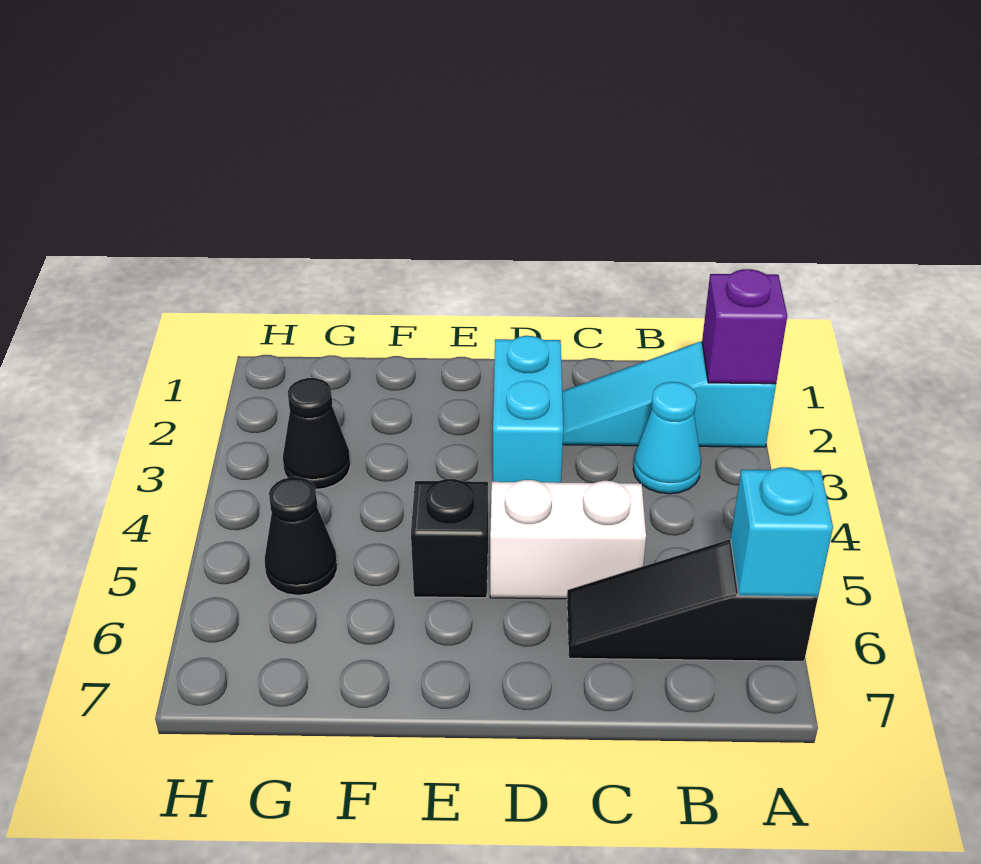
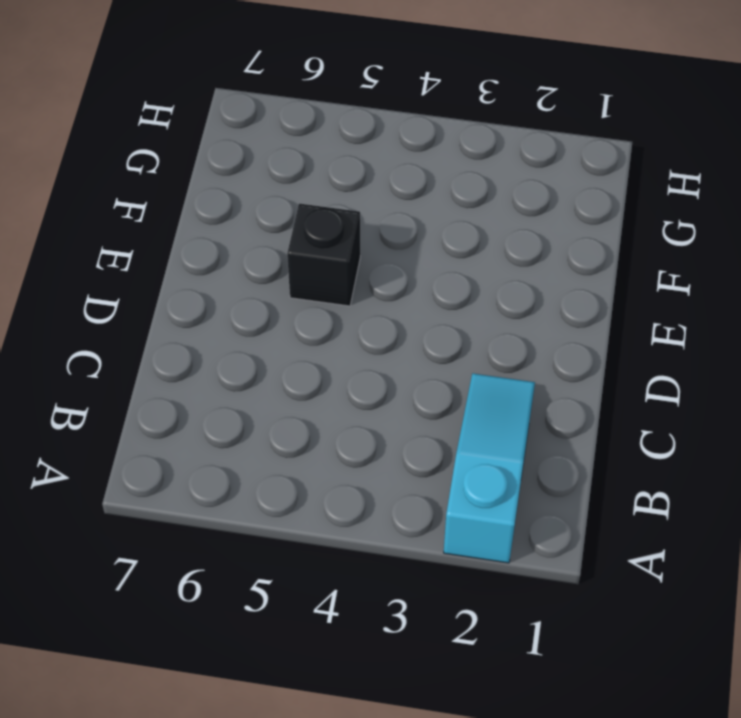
none -> black 1x3 slope [567,540,818,661]
none -> cyan 1x1 cone [633,382,701,494]

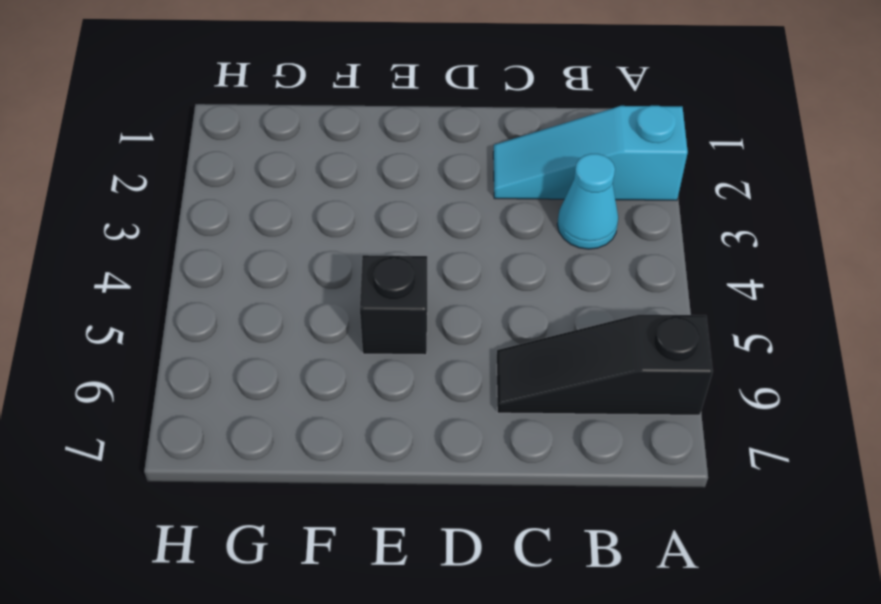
none -> white 1x2 brick [490,480,646,599]
none -> cyan 1x2 brick [493,336,563,483]

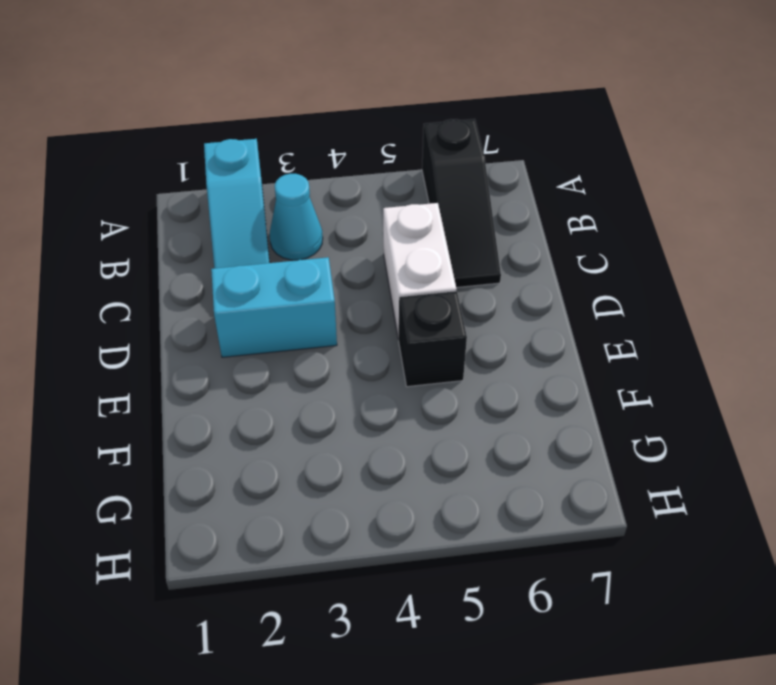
none -> black 1x1 cone [283,378,350,489]
none -> black 1x1 cone [265,477,337,595]

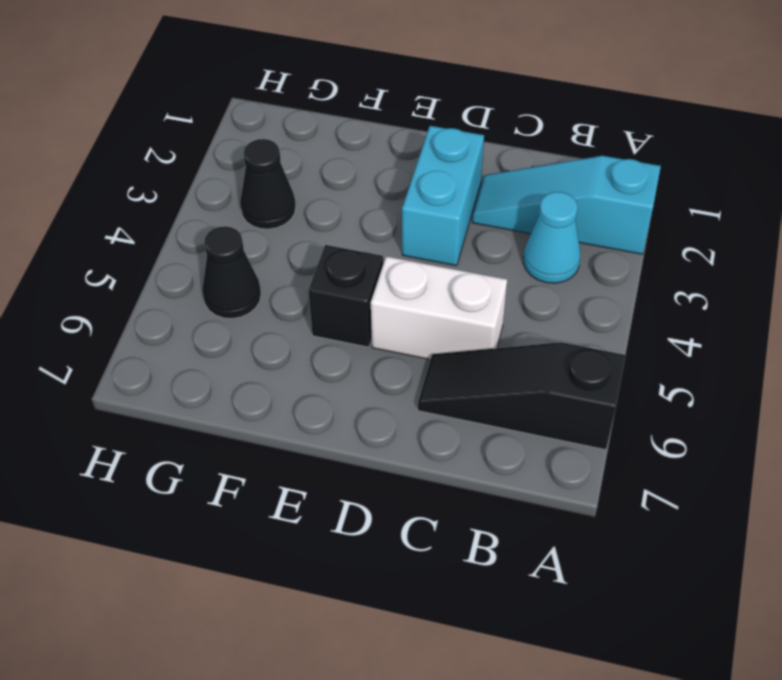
none -> purple 1x1 brick [702,269,787,384]
none -> cyan 1x1 brick [731,467,833,597]

